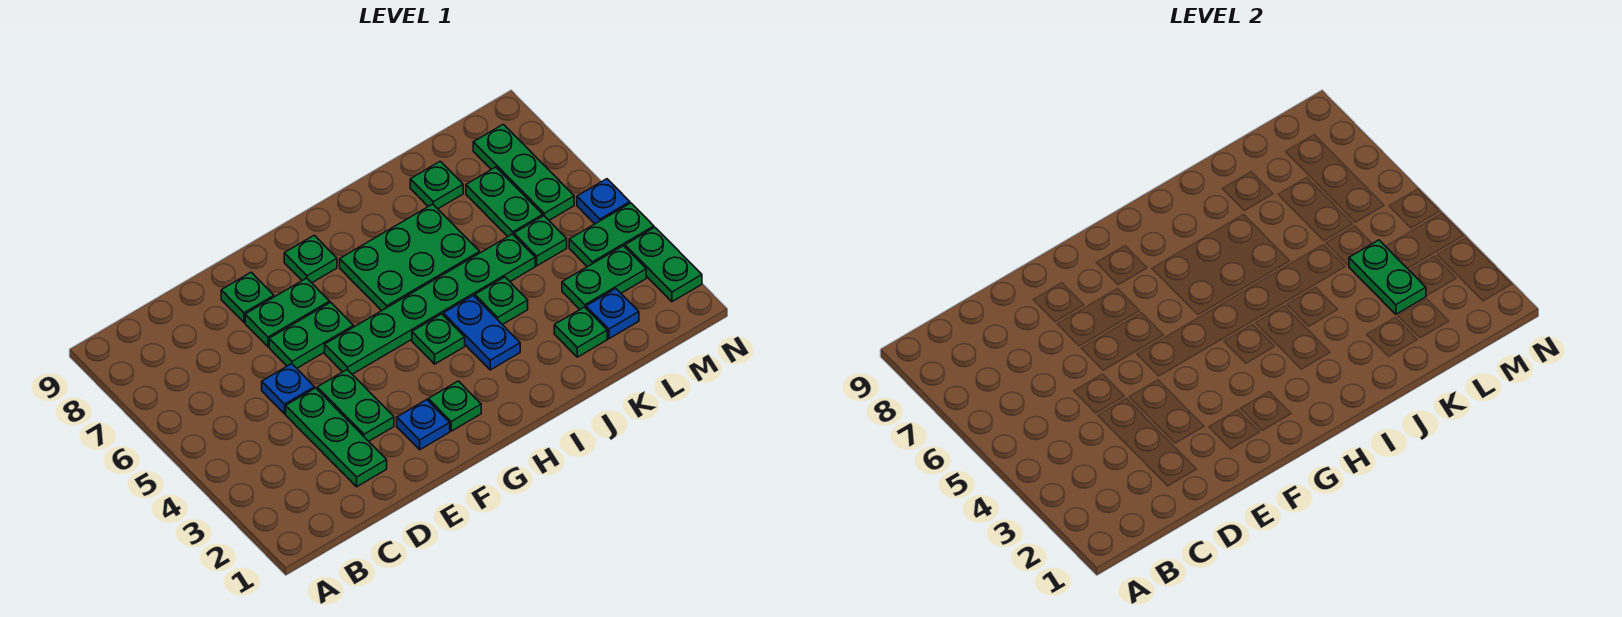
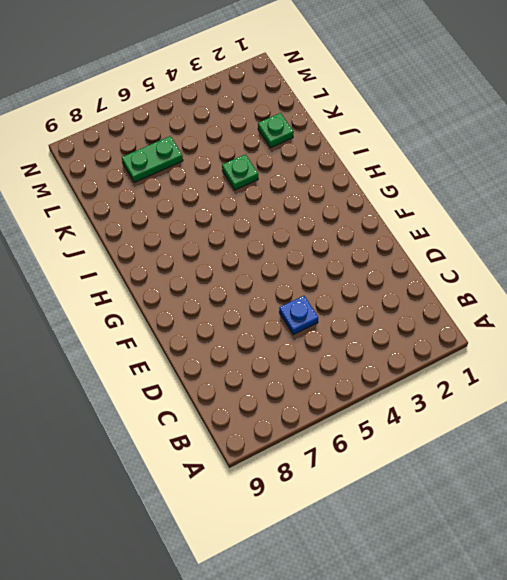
none -> green 1x3 plate [286,388,387,487]
none -> green 1x2 plate [317,370,394,441]
none -> green 1x2 plate [269,302,354,368]

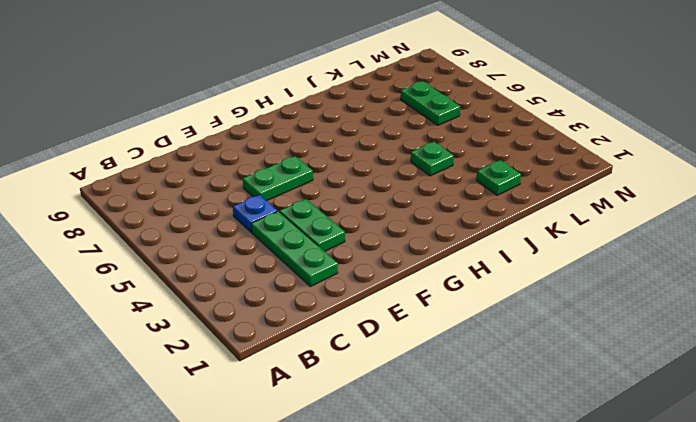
none -> green 1x2 plate [245,278,330,347]
none -> green 1x1 plate [221,272,274,322]
none -> blue 1x1 plate [397,400,450,450]

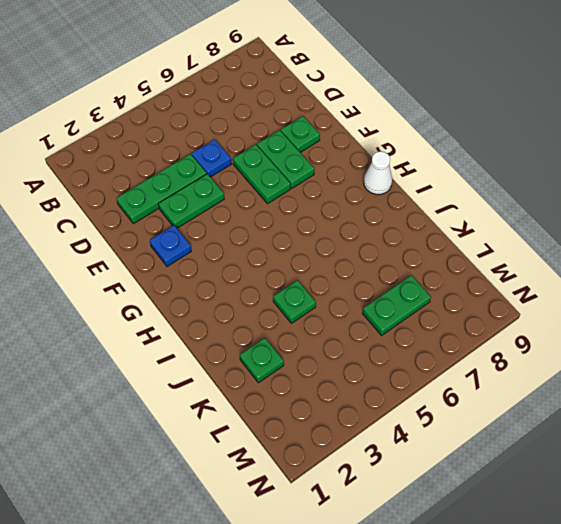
white 1x1 cone [364,151,392,195] -> none
none -> green 1x6 plate [325,234,535,374]
none -> green 1x1 plate [428,381,481,431]
none -> green 1x1 plate [284,235,337,283]

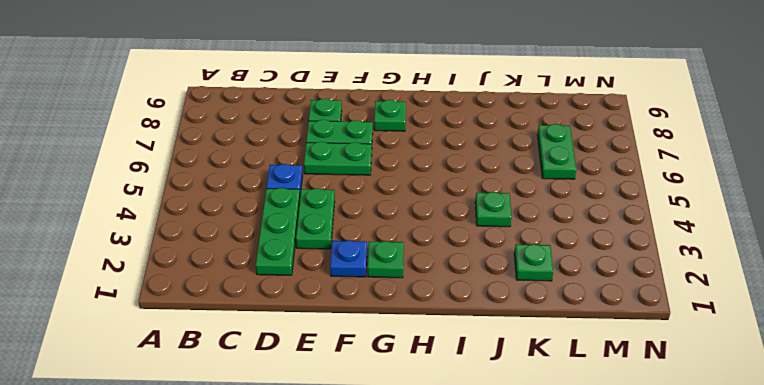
none -> green 1x6 plate [325,234,535,374]
none -> green 1x1 plate [412,314,465,364]
none -> green 2x3 plate [340,204,480,311]

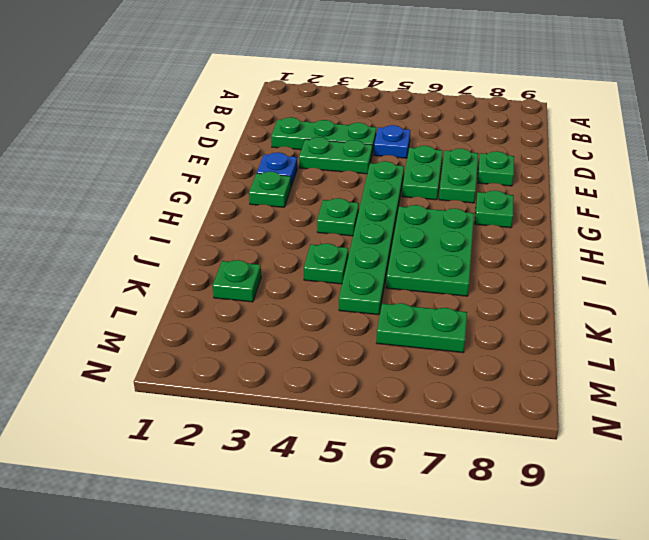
none -> blue 1x2 plate [443,295,520,370]
none -> green 1x1 plate [410,161,463,209]
none -> blue 1x1 plate [586,289,639,339]

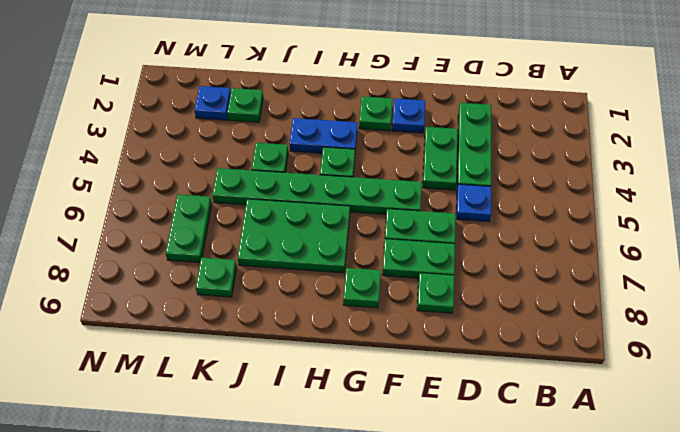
blue 1x2 plate [289,118,358,153] -> blue 1x2 plate turned to [443,295,520,370]
none -> green 1x2 plate [562,246,646,309]
none -> green 1x1 plate [514,216,567,266]
none -> green 1x2 plate [569,203,654,267]

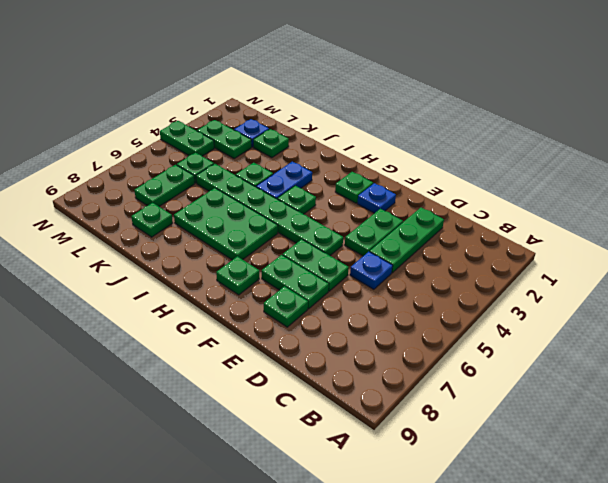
none -> green 1x3 plate [473,124,574,220]
none -> green 1x2 plate [625,227,702,302]
none -> blue 1x1 plate [577,179,630,224]

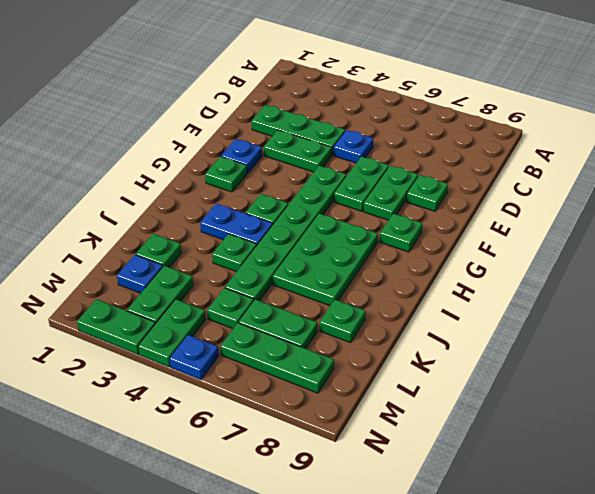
none -> green 1x2 plate [1349,240,1426,314]

